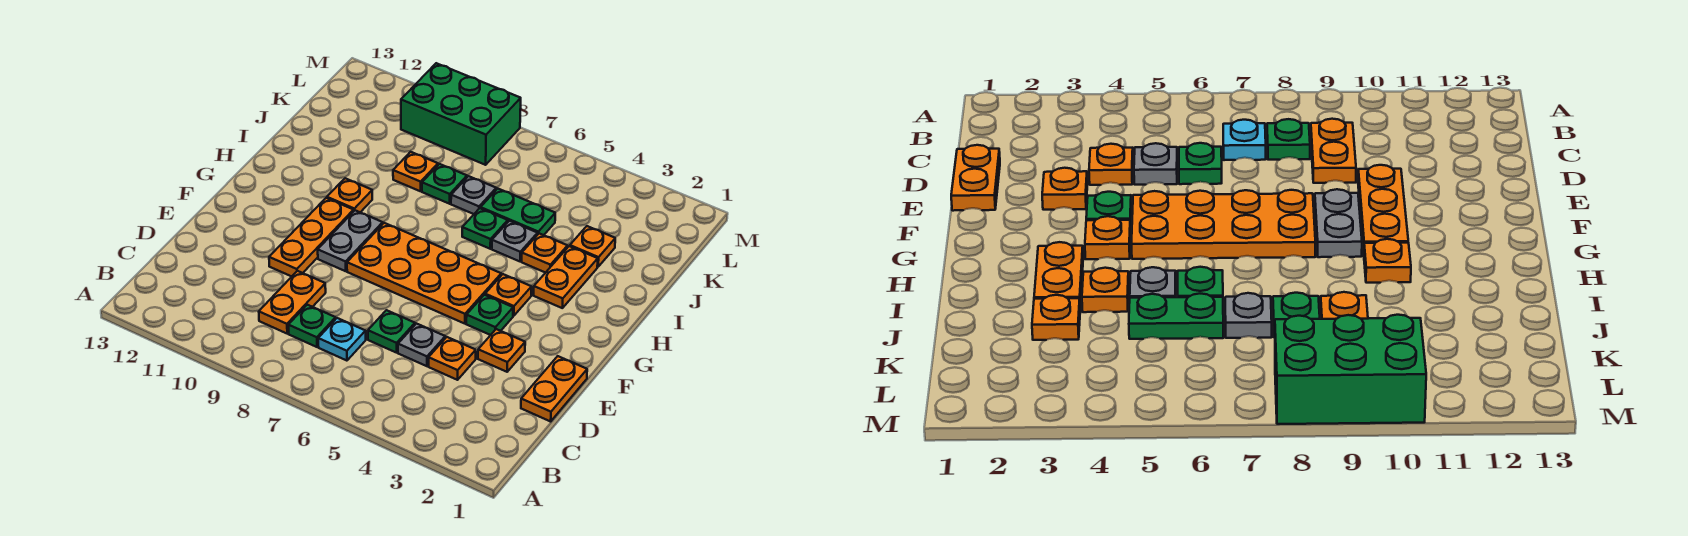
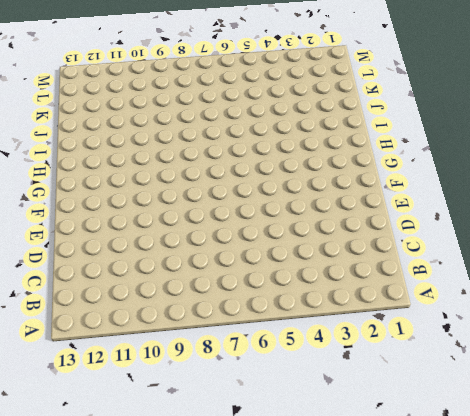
none -> cyan 1x1 plate [318,318,366,361]
none -> green 1x1 plate [288,305,336,347]
none -> orange 1x2 plate [259,271,326,333]

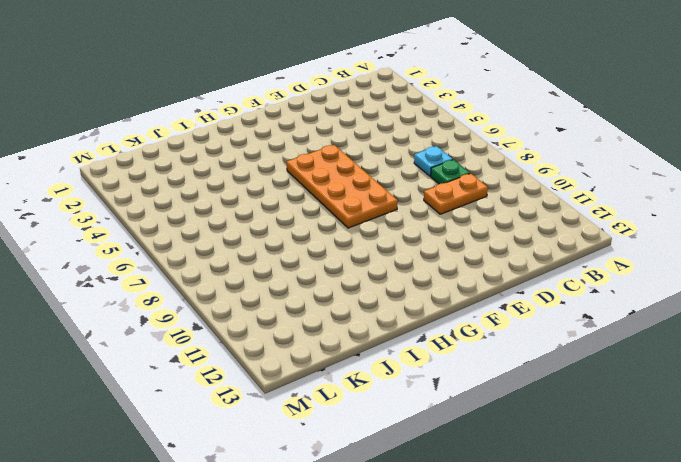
none -> orange 1x2 plate [521,356,587,421]
none -> orange 1x1 plate [429,337,476,380]
none -> grey 1x1 plate [398,324,445,366]

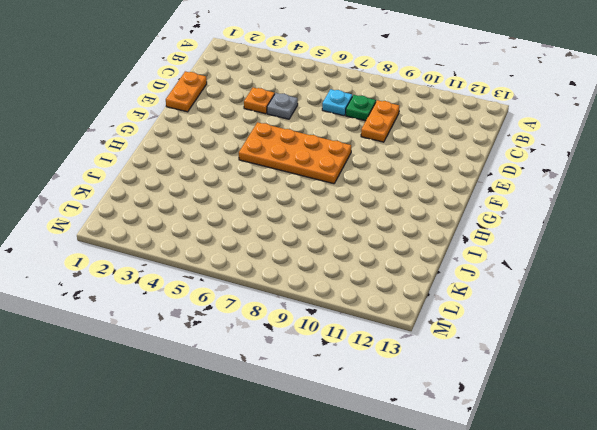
none -> green 1x1 plate [368,310,415,353]
none -> orange 1x1 plate [478,329,525,372]
none -> orange 1x3 plate [269,198,354,276]

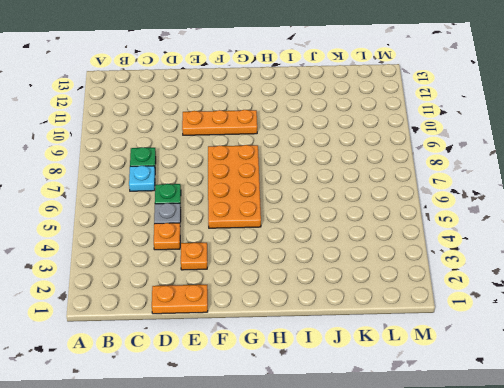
none -> orange 1x2 plate [259,271,326,333]
none -> green 1x1 plate [466,295,513,335]
none -> grey 1x2 plate [318,210,383,271]

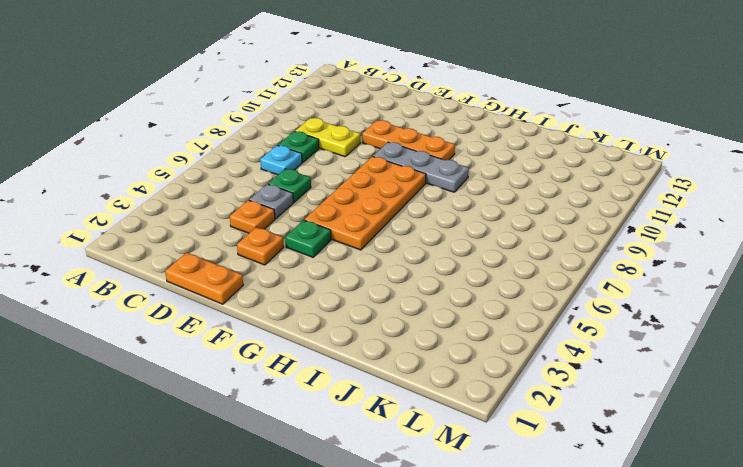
yellow 1x2 plate [295,118,360,157] -> orange 1x2 plate [259,271,326,333]
grey 1x3 plate [373,142,469,192] -> grey 1x2 plate [318,210,383,271]
none -> orange 1x1 plate [485,274,531,316]
none -> orange 1x2 plate [534,246,598,308]
none -> orange 1x1 plate [327,178,372,212]

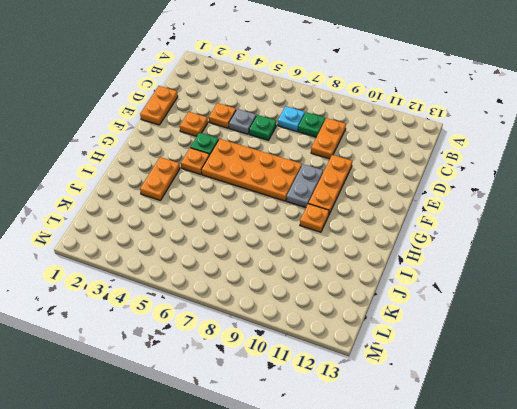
none -> orange 1x1 plate [522,233,568,273]
none -> grey 1x1 plate [492,221,538,261]
none -> green 1x1 plate [462,208,508,249]

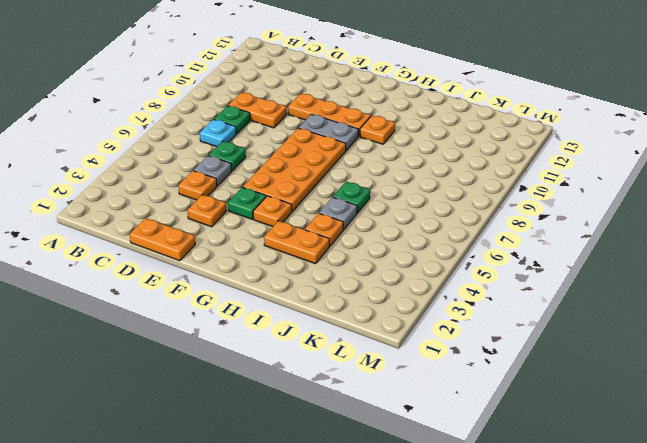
none -> orange 1x1 plate [570,226,615,267]
none -> green 1x2 plate [481,189,555,235]
none -> grey 1x1 plate [451,176,496,214]

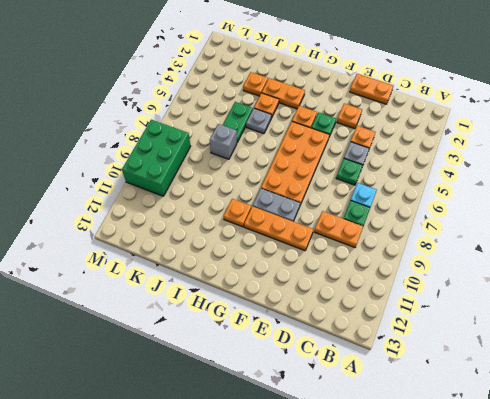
grey 1x1 brick [210,124,237,159] -> grey 1x1 plate [451,176,496,214]
none -> green 1x1 plate [462,208,508,249]
none -> green 1x1 plate [422,164,467,204]
none -> orange 1x1 plate [393,152,438,191]

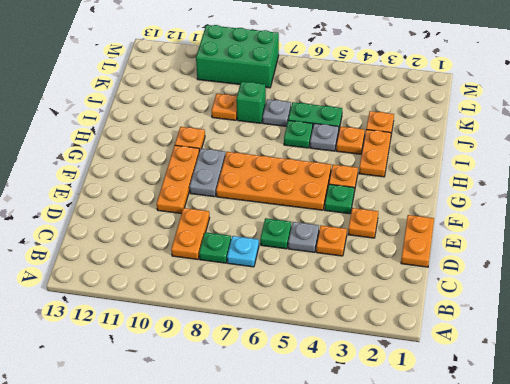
green 1x1 brick [236,81,266,123] -> green 1x1 plate [422,164,467,204]

